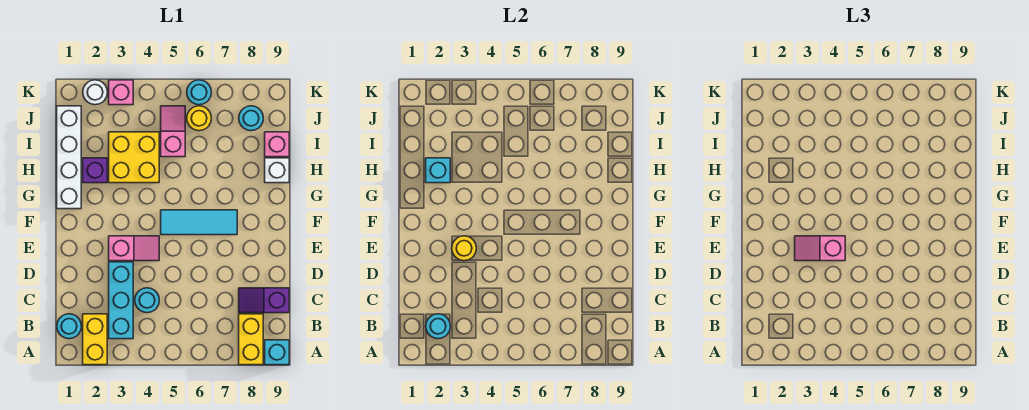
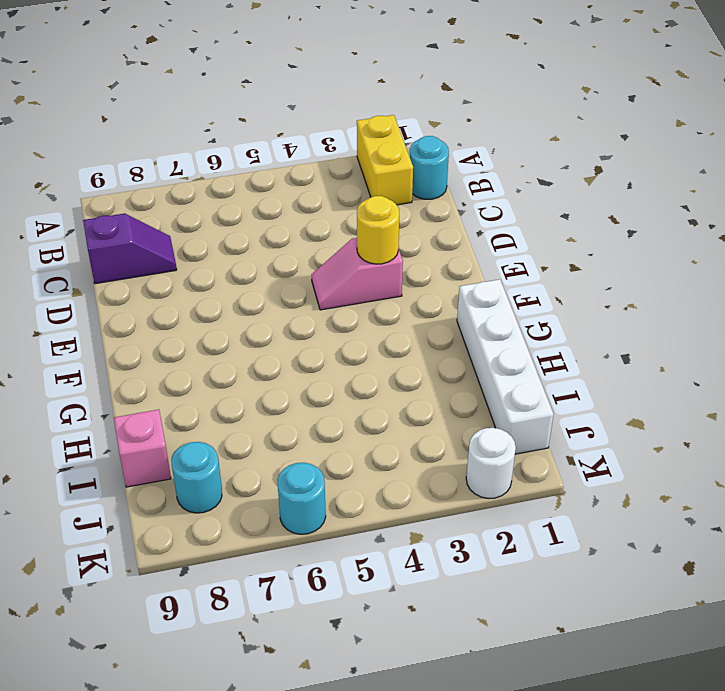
none -> yellow 1x2 brick [239,314,263,365]
none -> cyan 1x1 brick [265,340,289,365]
none -> cyan 1x3 brick [109,262,133,339]

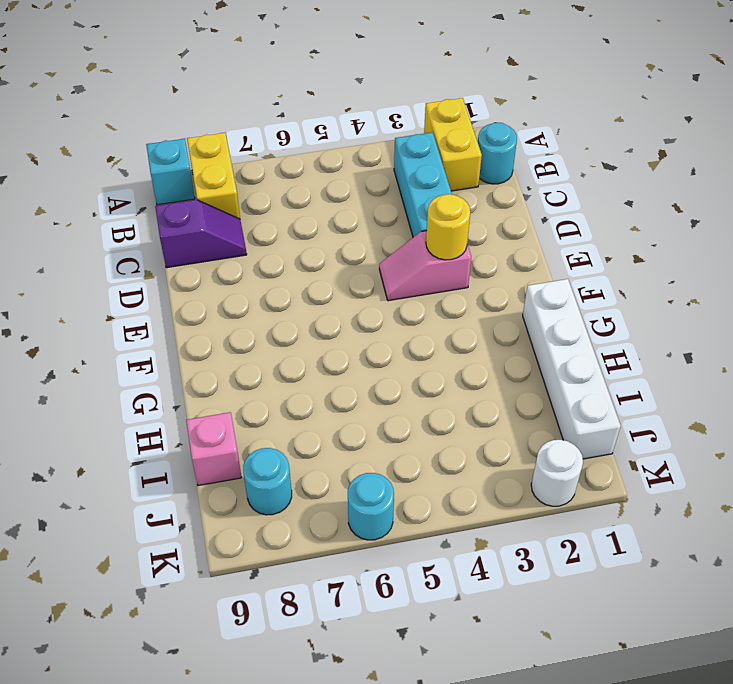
none -> cyan 1x1 round brick [135,288,159,313]
none -> cyan 1x3 tile [161,210,237,235]
none -> purple 1x1 brick [83,158,107,183]

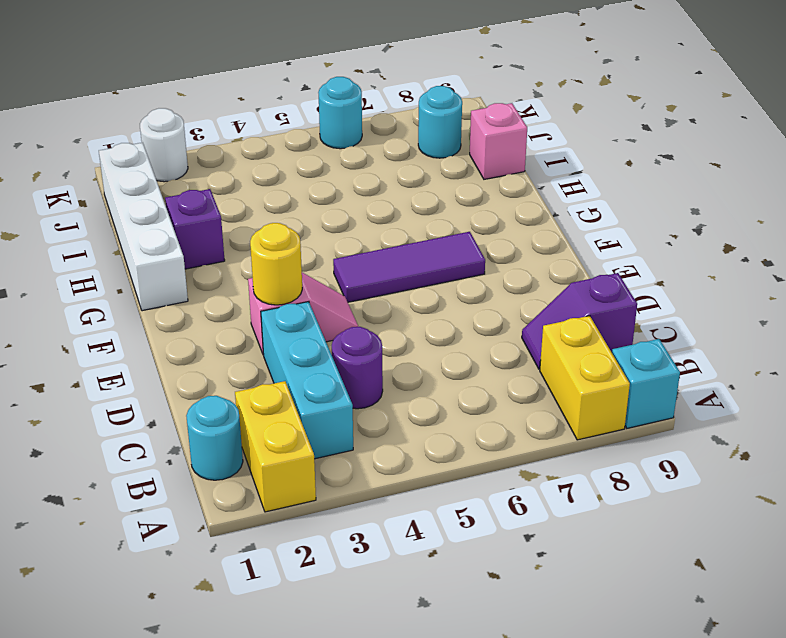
purple 1x1 round brick [332,327,383,409] -> cyan 1x1 round brick [135,288,159,313]
purple 1x3 tile [333,232,485,302] -> cyan 1x3 tile [161,210,237,235]
none -> yellow 2x2 brick [109,132,159,183]
none -> white 1x1 brick [265,158,289,183]
none -> pink 1x2 slope [161,106,185,157]

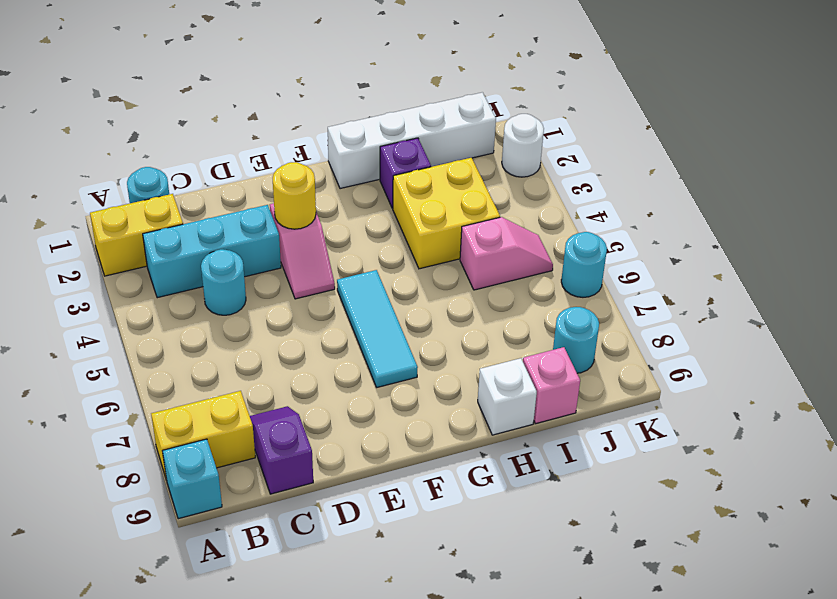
none -> yellow 1x1 round brick [187,106,211,131]
none -> pink 1x1 brick [109,80,133,105]
none -> cyan 1x1 round brick [426,314,450,339]

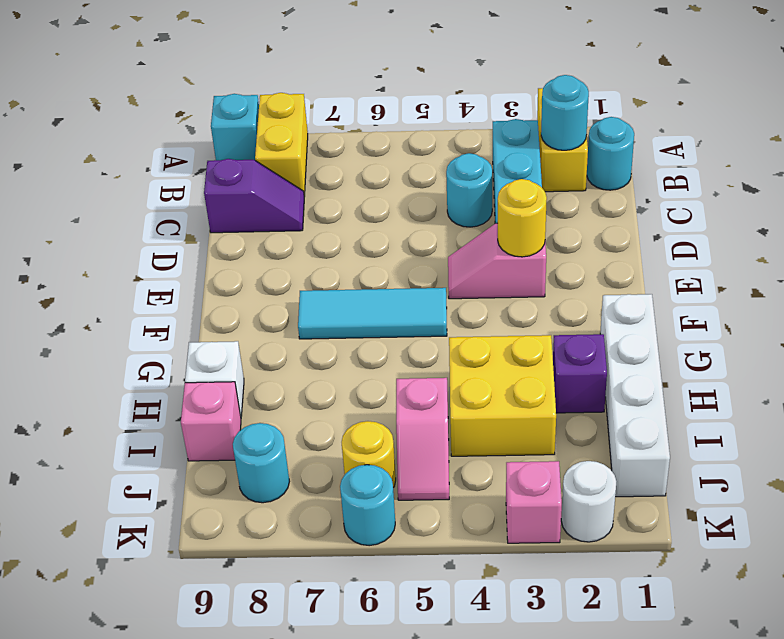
none -> cyan 1x1 brick [426,158,450,183]
none -> pink 1x2 slope [795,236,845,261]

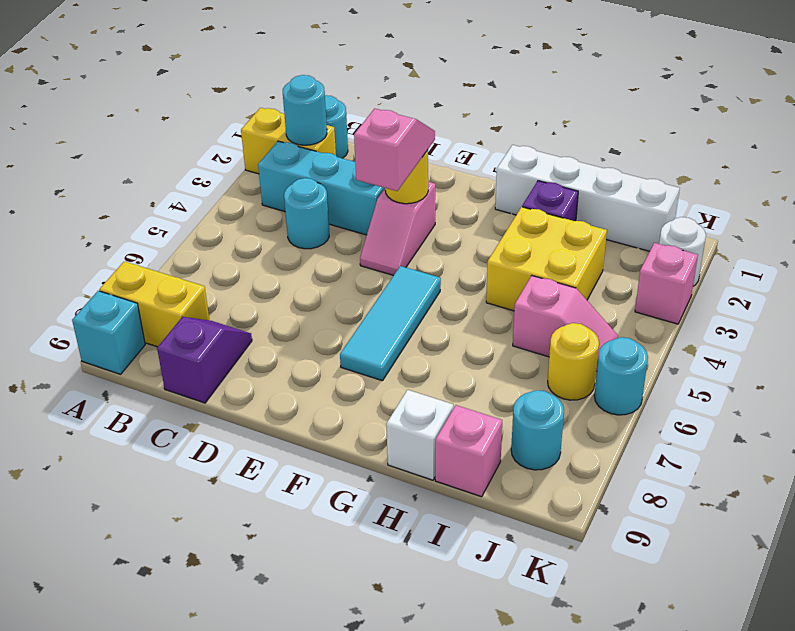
none -> cyan 1x1 brick [426,158,450,183]

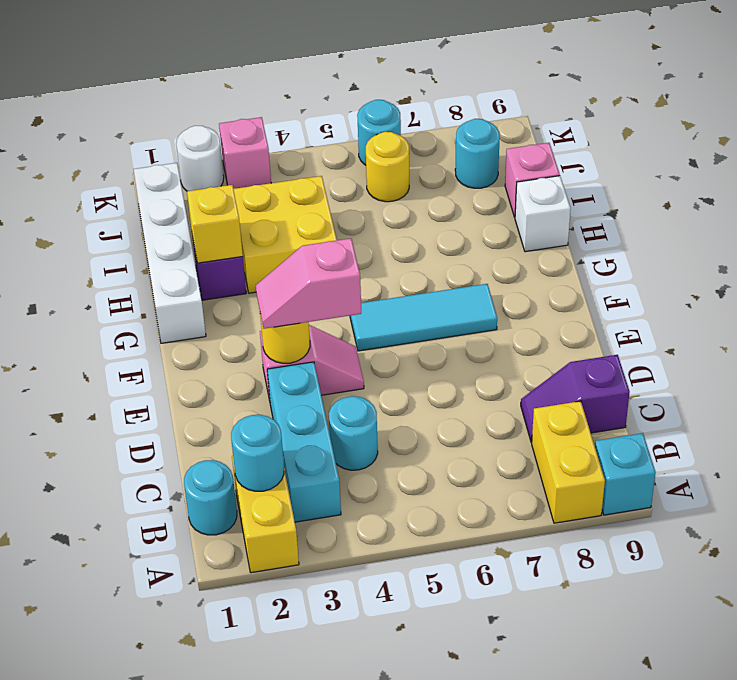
yellow 1x1 brick [187,185,243,263] -> cyan 1x1 brick [426,158,450,183]
none -> pink 1x2 slope [161,106,185,157]

